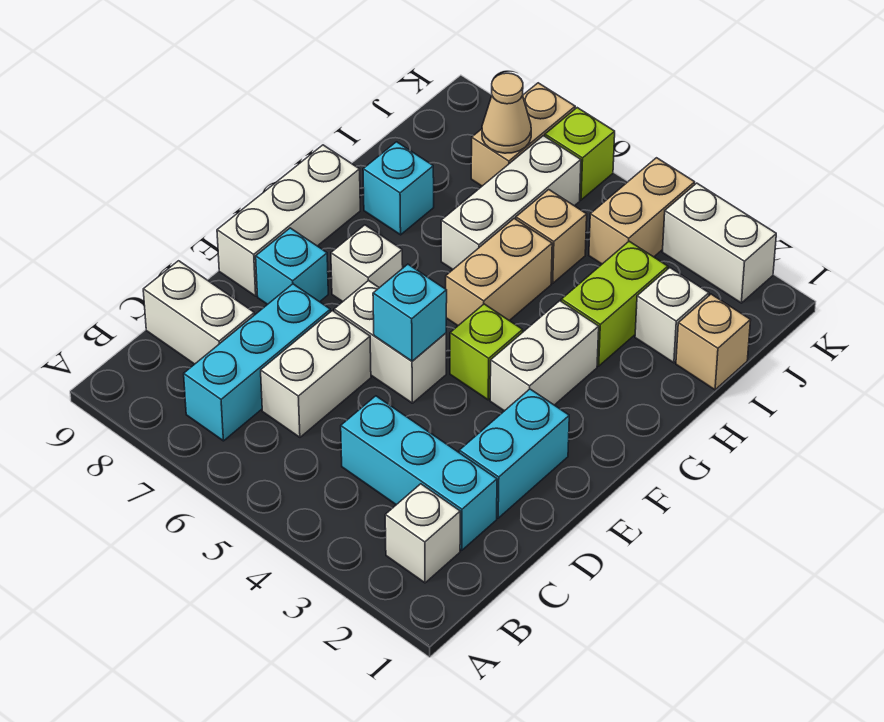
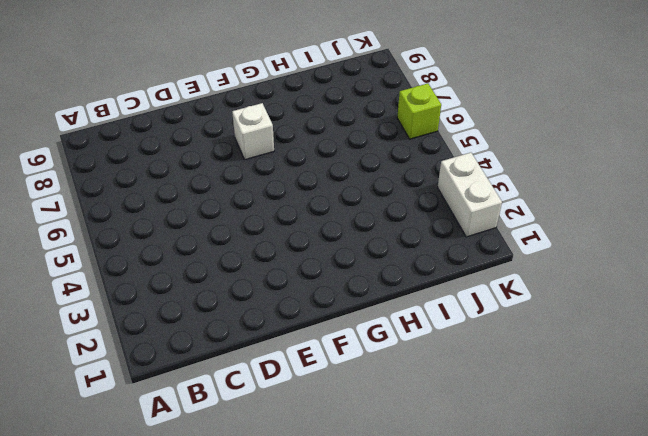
none -> white 1x1 brick [385,484,460,583]
none -> cyan 1x3 brick [184,284,330,441]
none -> cyan 1x3 brick [341,396,497,550]

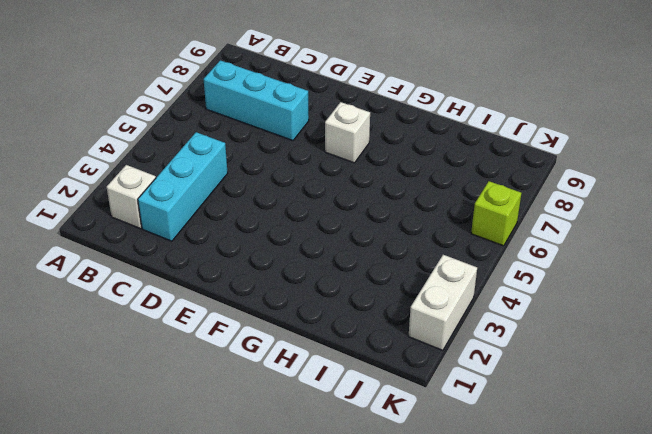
none -> white 1x2 brick [261,311,371,437]
none -> white 1x2 brick [143,261,254,364]
none -> cyan 1x2 brick [459,389,569,518]

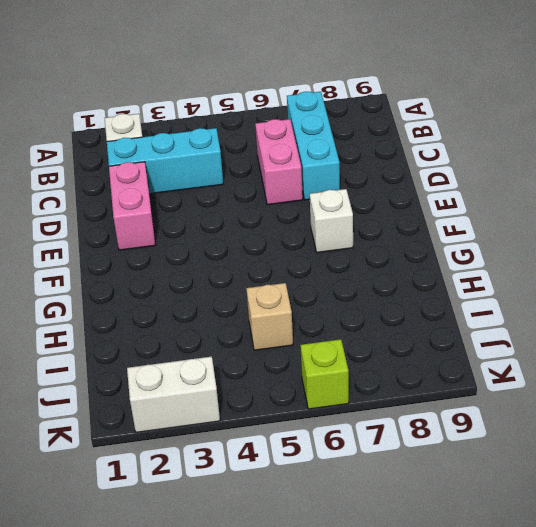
pink 1x2 brick [255,119,303,205] -> white 1x2 brick [261,311,371,437]
pink 1x2 brick [109,162,155,250] -> cyan 1x2 brick [459,389,569,518]
none -> white 1x2 brick [143,261,254,364]
none -> white 1x2 brick [334,280,446,403]
none -> cyan 1x1 brick [256,228,328,305]

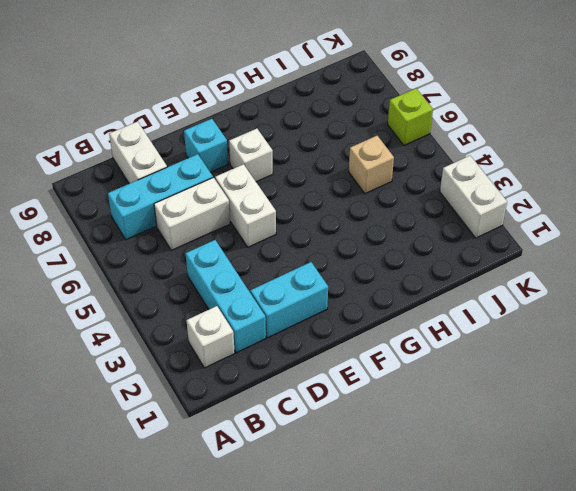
none -> white 1x3 brick [217,145,360,296]
none -> white 1x2 brick [490,301,599,411]
none -> lime 1x1 brick [450,304,523,400]

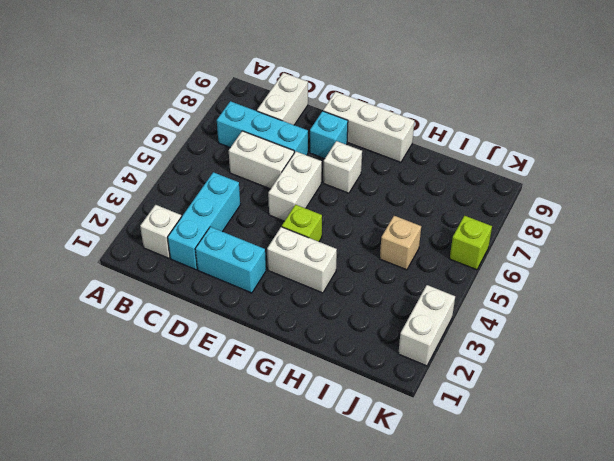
none -> tan 1x2 brick [446,218,552,326]
none -> lime 1x2 brick [561,241,668,366]
none -> white 1x3 brick [441,136,581,269]

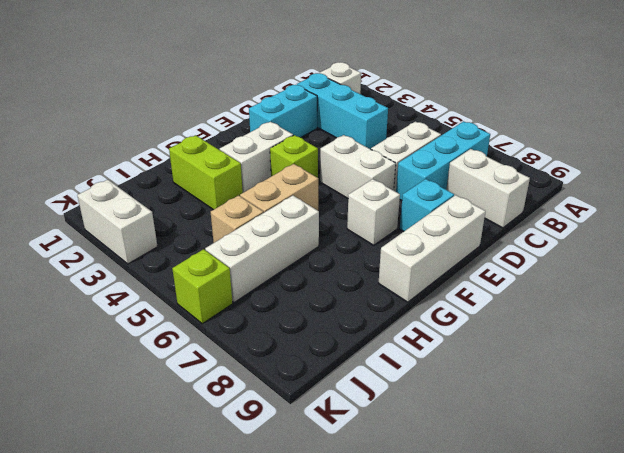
lime 1x2 brick [169,135,243,210] -> lime 1x2 brick turned to [561,241,668,366]
none -> cyan 1x1 brick [363,142,434,235]
none -> tan 1x1 brick [676,294,751,390]
none -> white 1x1 brick [635,268,709,363]

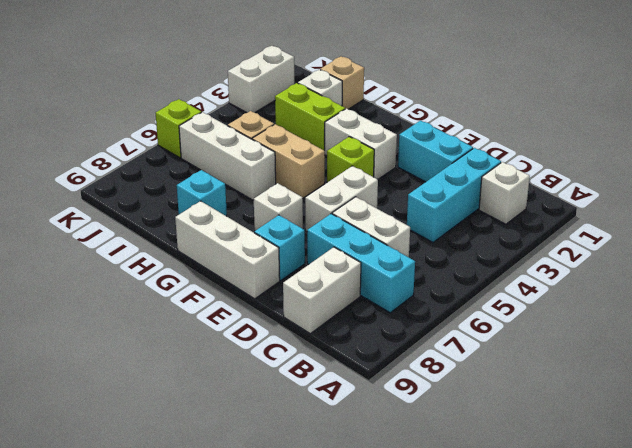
none -> tan 1x2 brick [589,158,695,264]
none -> tan 1x2 brick [471,83,575,186]
none -> cyan 1x1 brick [373,264,447,361]

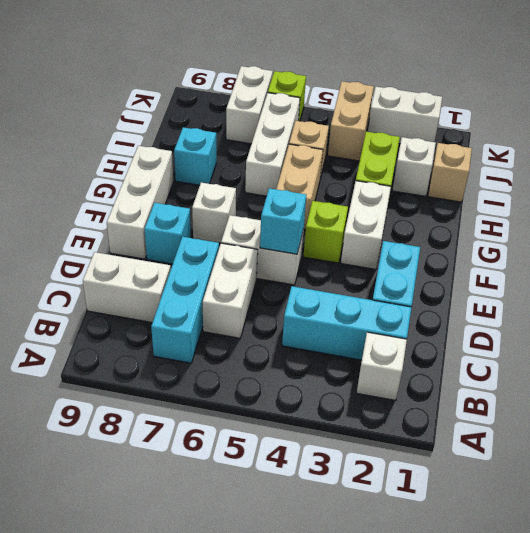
white 1x2 brick [226,66,273,144] -> tan 1x2 brick [471,83,575,186]
none -> tan 1x1 cone [482,73,531,153]

